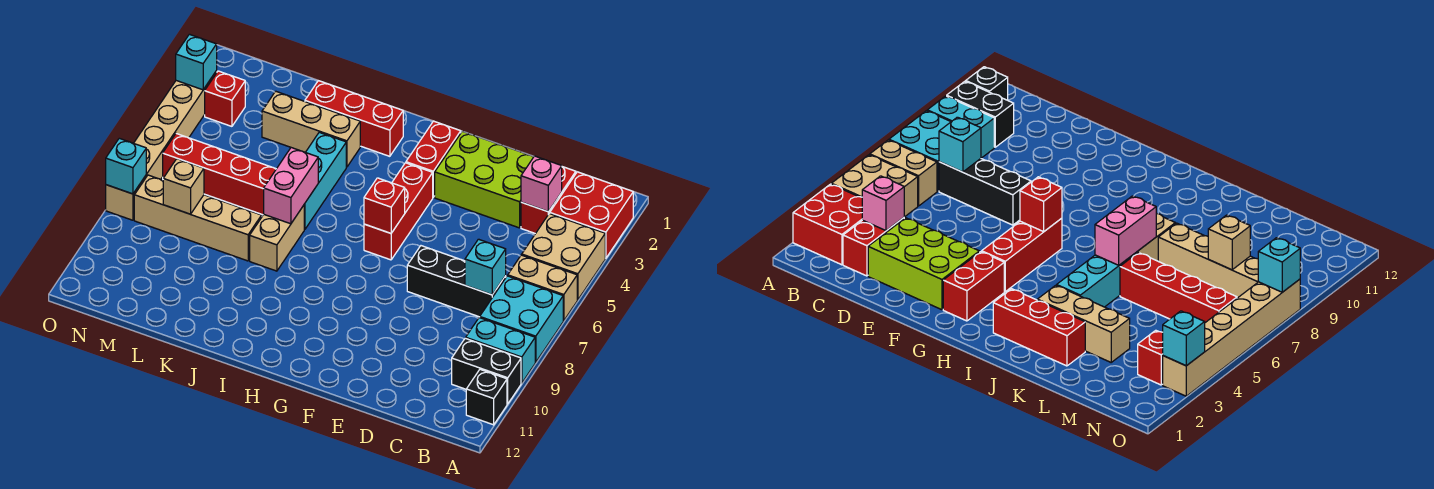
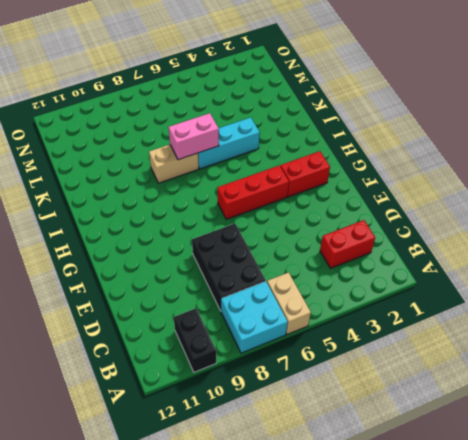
black 2x3 brick [192,223,266,311] -> black 1x3 brick [407,246,506,317]
none -> red 2x2 brick [550,172,633,258]
none -> tan 2x2 brick [522,213,605,300]
none -> cyan 1x2 brick [466,318,535,383]

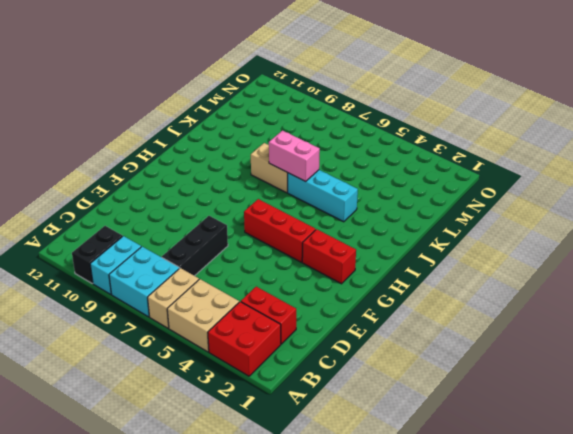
none -> black 1x1 brick [466,369,507,425]
none -> lime 2x3 brick [435,131,534,228]
none -> red 1x3 brick [305,81,403,156]

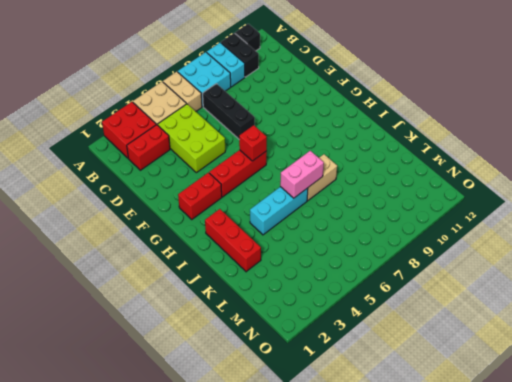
lime 2x3 brick [158,104,225,173] -> lime 2x3 brick moved to [435,131,534,228]
none -> tan 1x3 brick [262,91,360,167]
none -> red 1x4 brick [163,134,276,215]
none -> tan 1x4 brick [134,175,262,261]

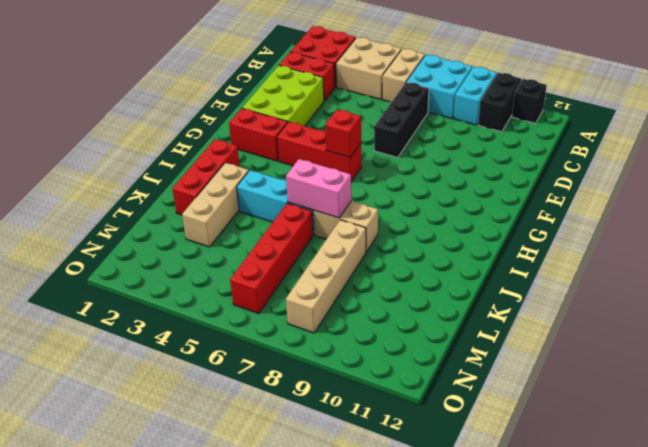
none -> red 1x1 brick [205,71,245,126]
none -> tan 1x6 brick [106,71,217,220]
none -> pink 1x1 brick [521,156,562,211]

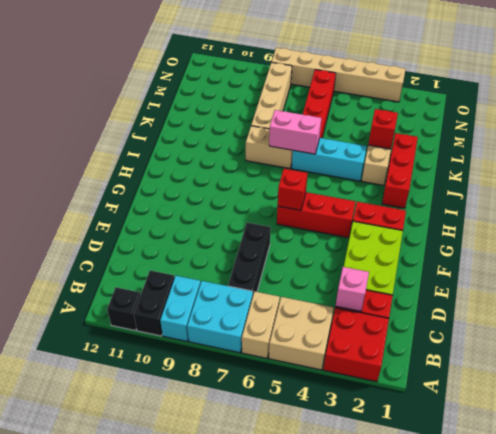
red 1x1 brick [368,109,398,149] -> red 1x1 brick moved to [205,71,245,126]
none -> cyan 1x1 brick [465,239,506,295]
none -> tan 1x1 brick [163,159,204,214]
none -> cyan 1x1 brick [176,34,217,90]

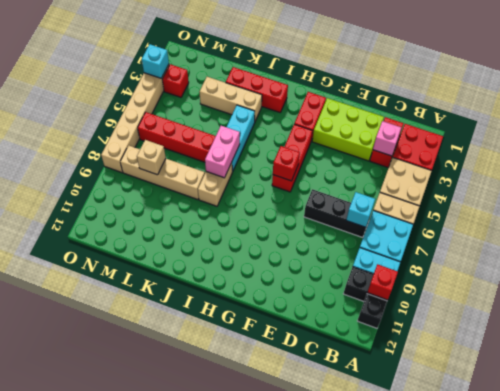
red 1x1 brick [367,264,398,300] -> none
none -> cyan 1x1 brick [106,138,146,194]

